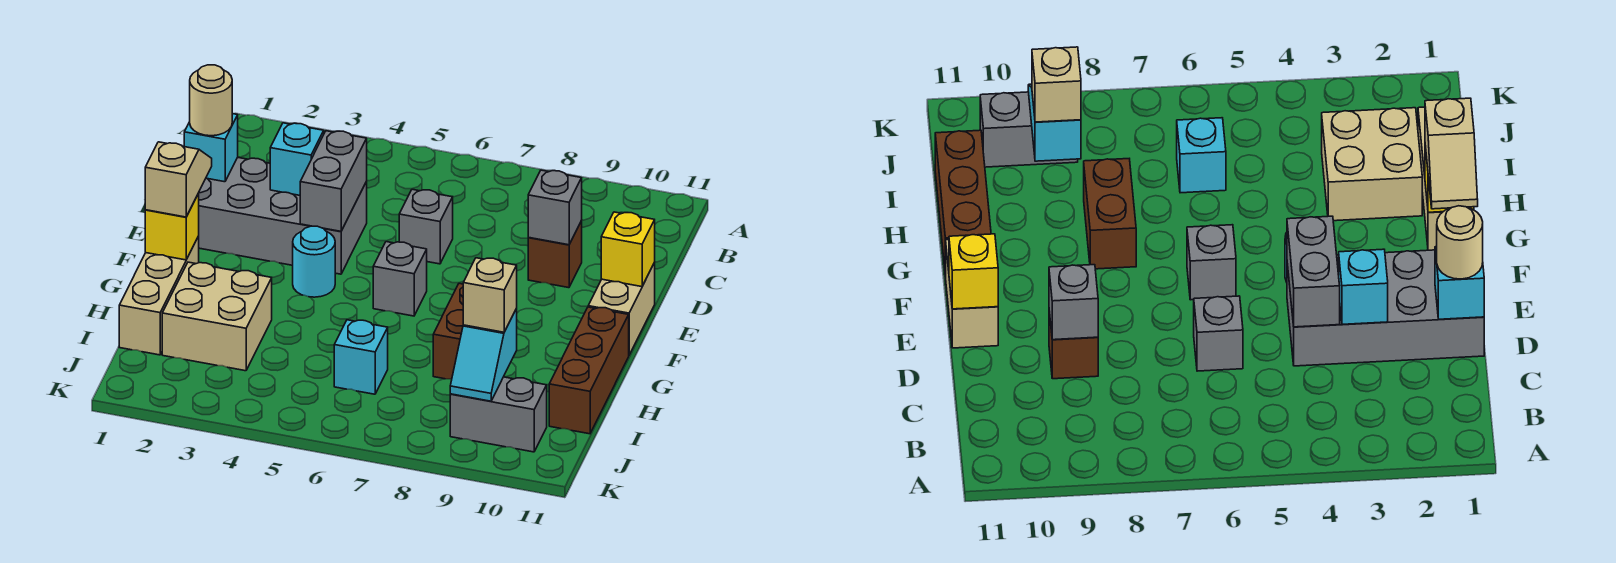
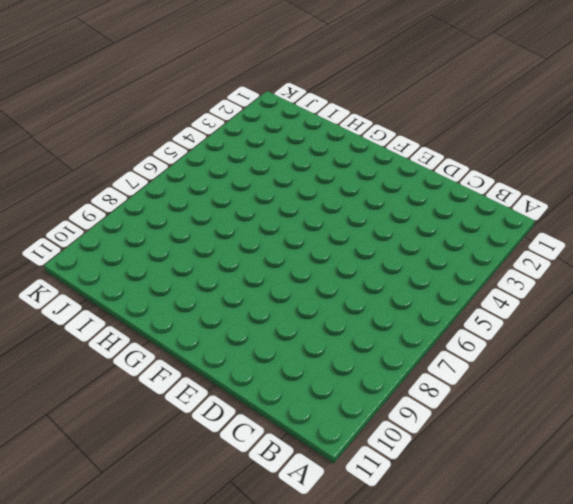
none -> grey 2x4 brick [199,157,367,274]
none -> grey 1x1 brick [399,189,453,264]
none -> brown 1x1 brick [528,221,582,288]

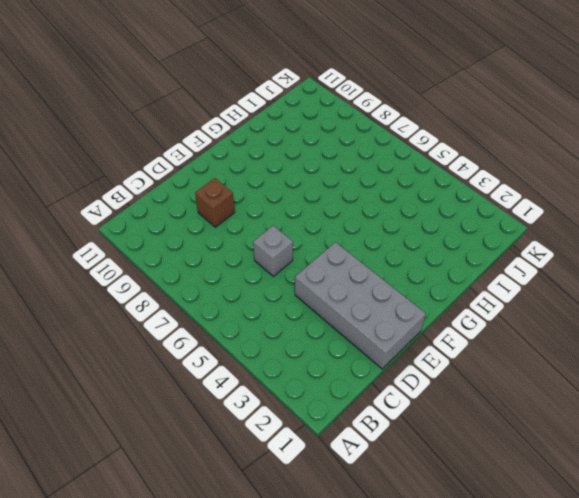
none -> tan 1x2 brick [588,263,655,355]
none -> cyan 1x1 round brick [293,226,335,297]
none -> grey 1x1 brick [373,242,427,316]

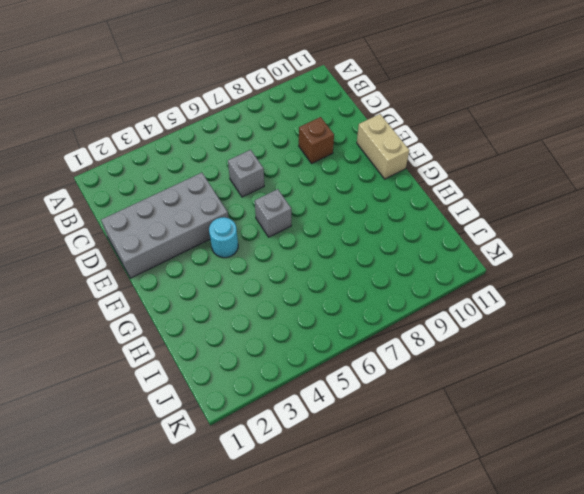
none -> tan 1x3 brick [119,236,199,355]
none -> brown 1x2 brick [433,283,463,379]
none -> brown 1x3 brick [549,307,629,434]

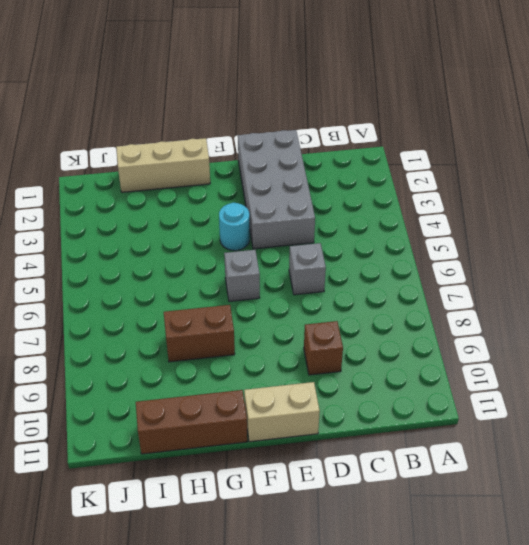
none -> tan 2x2 brick [162,262,272,371]
none -> cyan 1x1 brick [334,320,388,394]
none -> grey 1x2 brick [450,377,547,452]

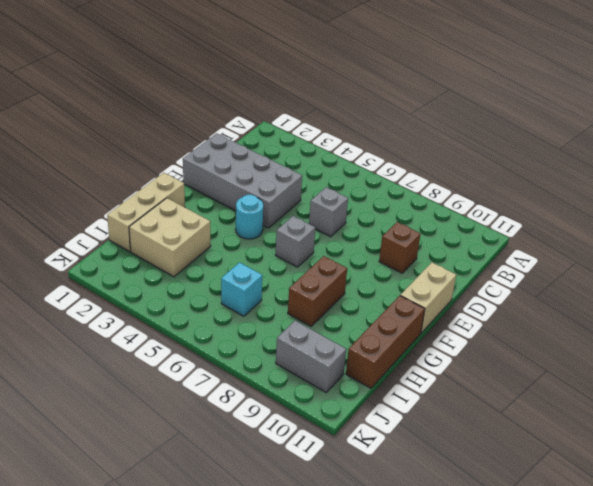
none -> cyan 1x1 brick [184,114,238,182]
none -> cyan 1x1 brick [270,123,324,195]
none -> grey 1x2 brick [300,131,367,231]

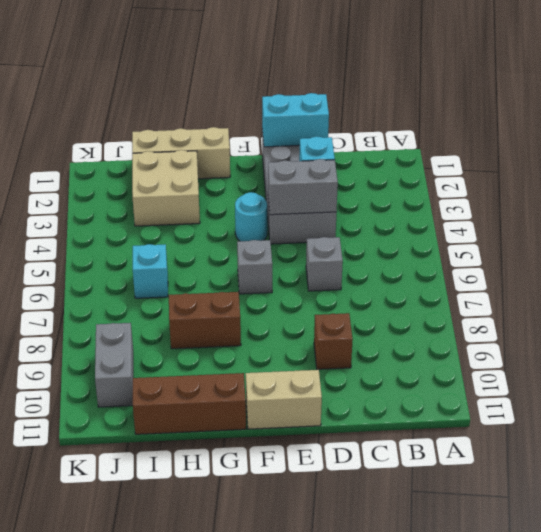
cyan 1x2 brick [262,93,329,147] -> cyan 1x1 brick [184,114,238,182]
none -> grey 1x1 brick [528,170,582,245]
none -> yellow 1x1 brick [601,212,655,287]
none -> yellow 1x1 brick [145,193,199,260]

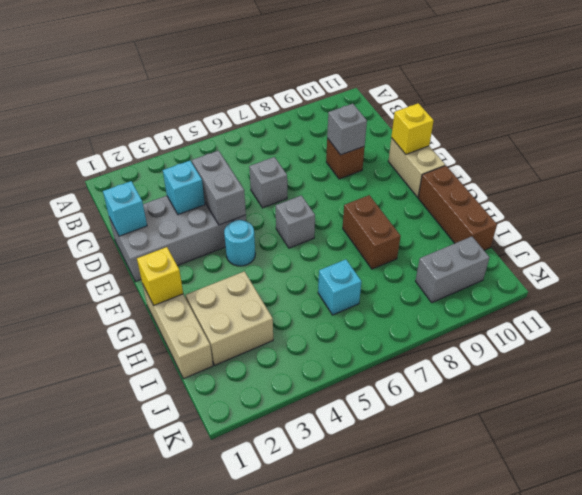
none -> cyan 1x2 slope [450,309,517,401]
none -> tan 1x1 round brick [190,65,232,136]
none -> tan 1x2 slope [145,142,212,217]

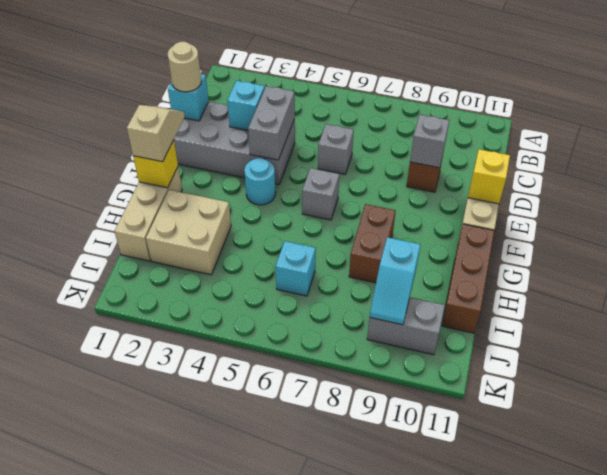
none -> tan 1x1 brick [463,258,517,332]

